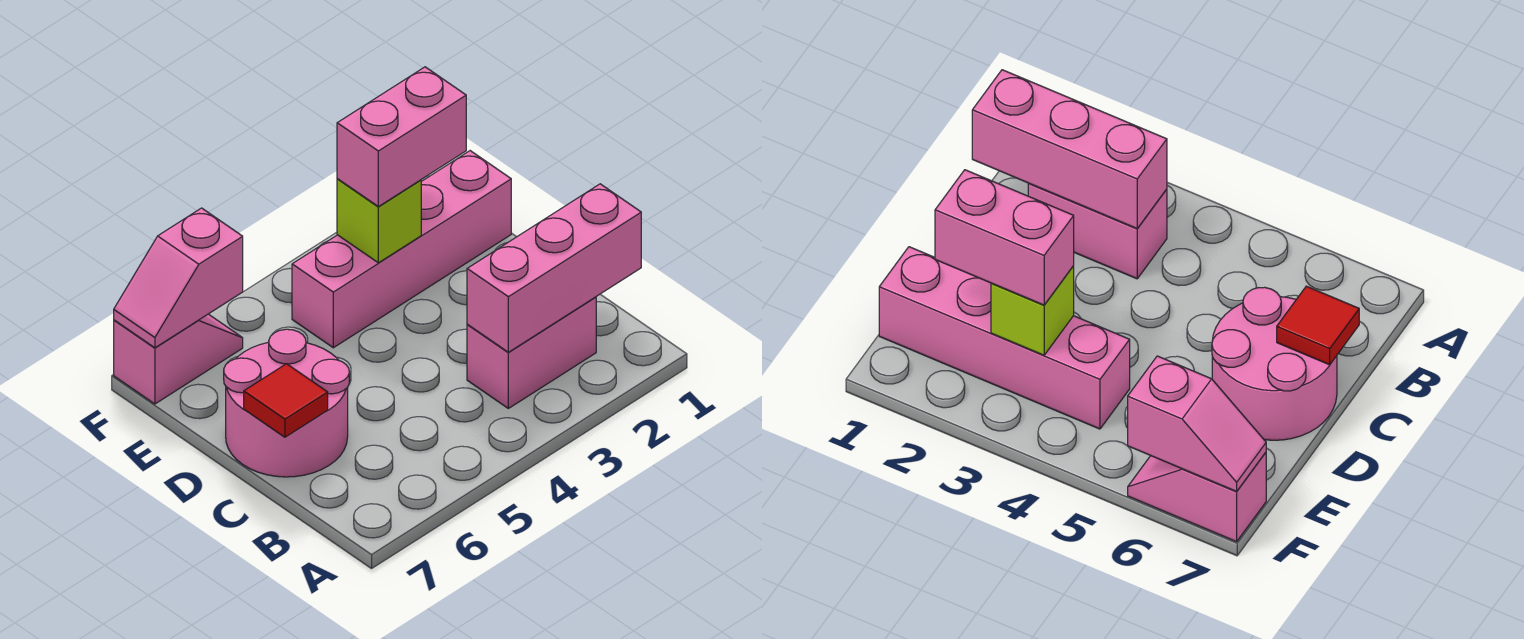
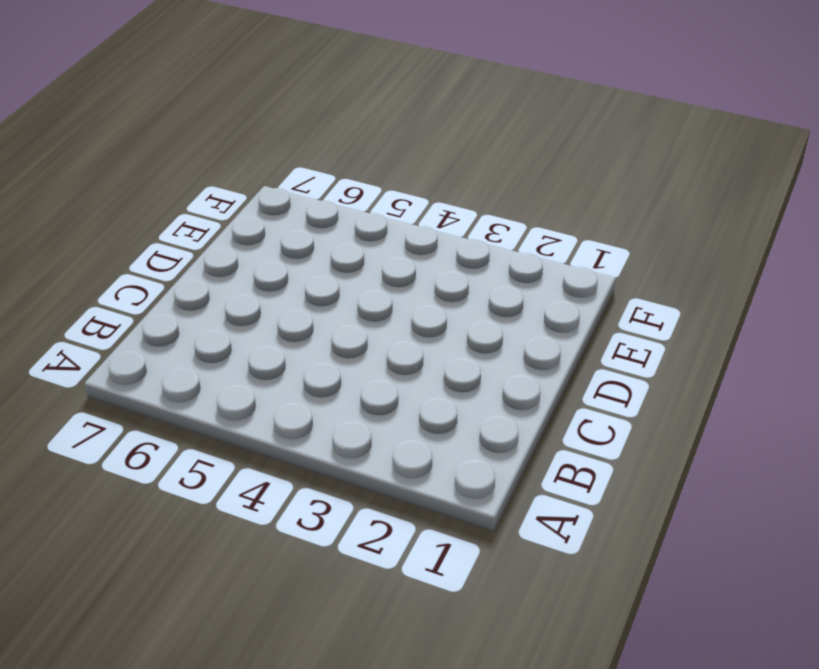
none -> pink 1x2 brick [467,297,596,408]
none -> pink 2x2 round brick [224,329,349,477]

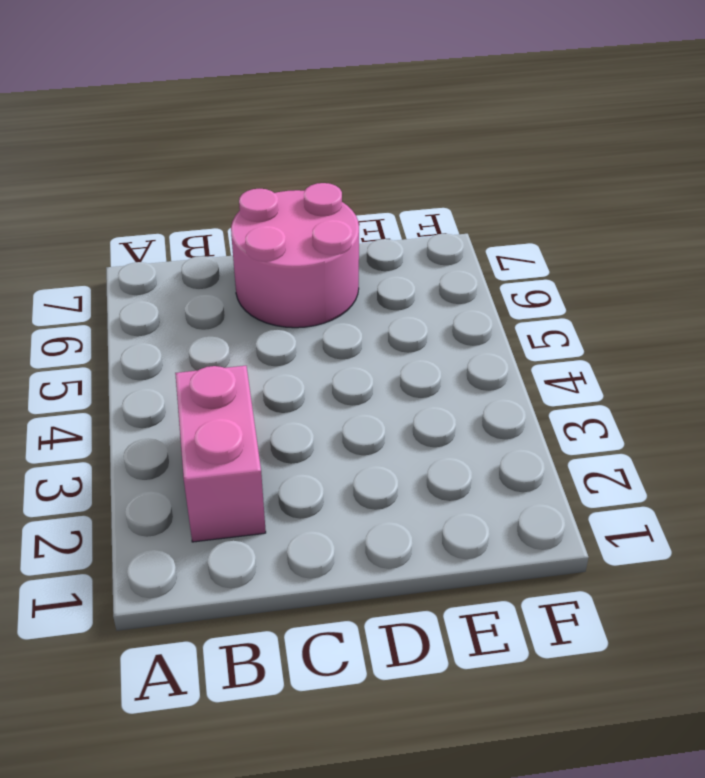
none -> pink 1x4 brick [292,151,511,348]
none -> pink 1x2 slope [114,314,243,404]

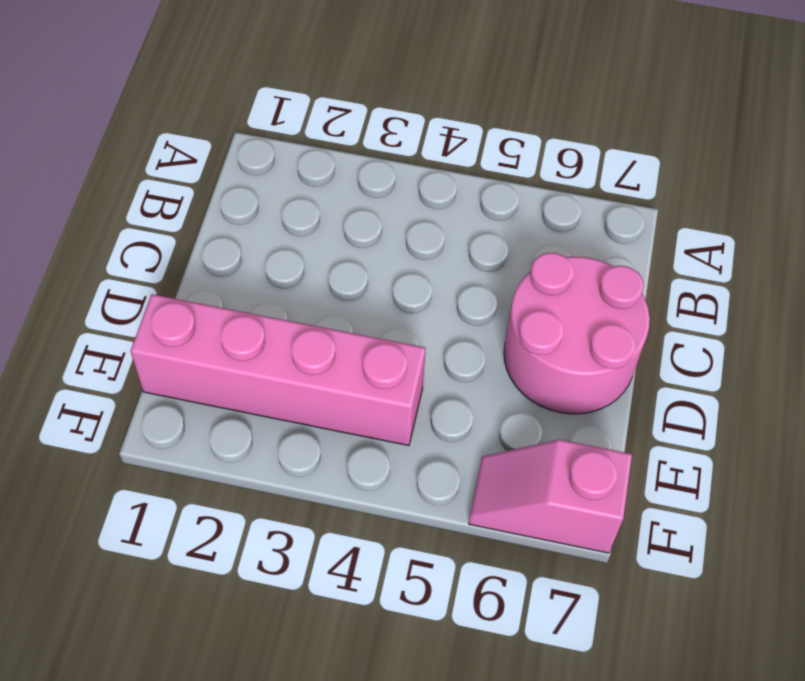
none -> pink 1x2 brick [467,297,596,408]
none -> pink 1x3 brick [467,184,641,352]

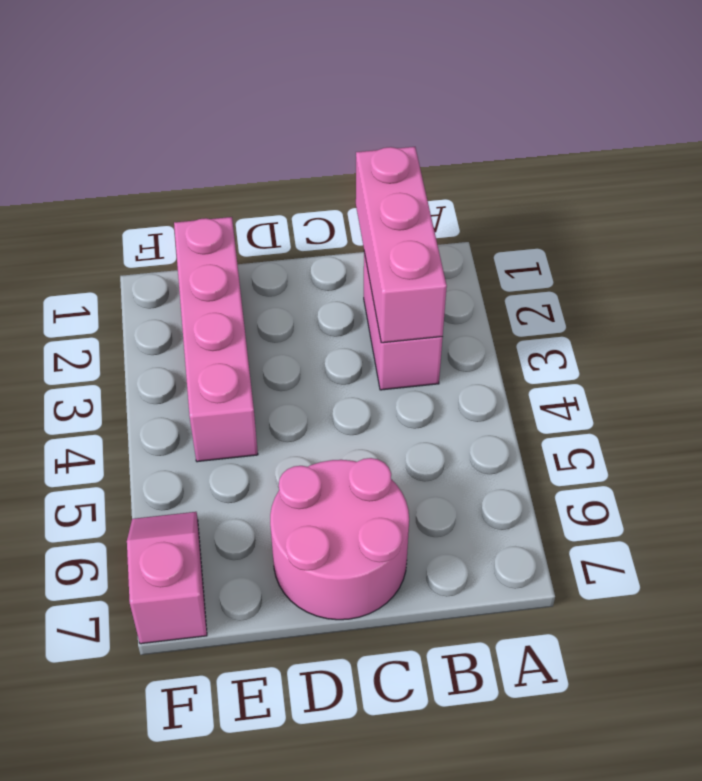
none -> red 1x1 tile [244,364,328,437]
none -> lime 1x1 brick [337,179,421,263]

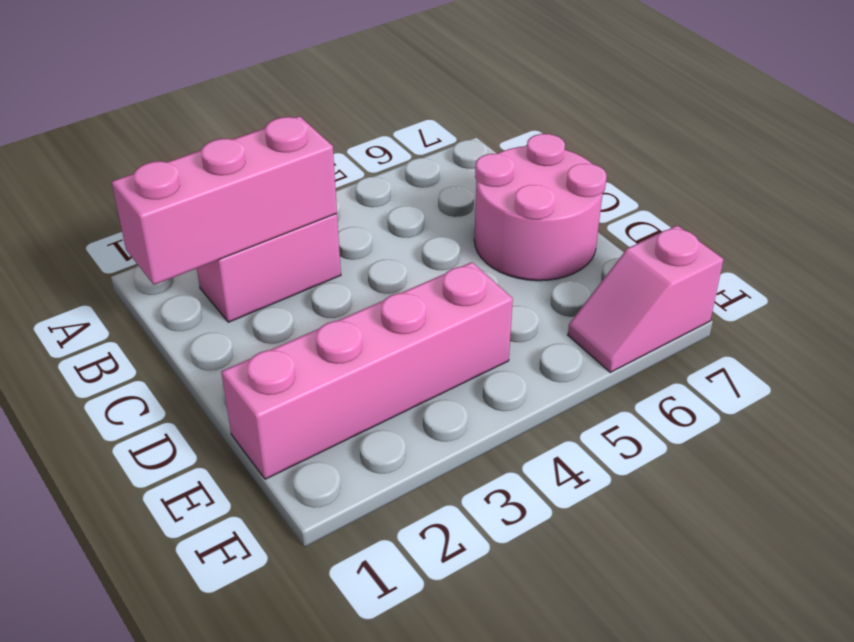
none -> red 1x1 tile [244,364,328,437]
none -> lime 1x1 brick [337,179,421,263]

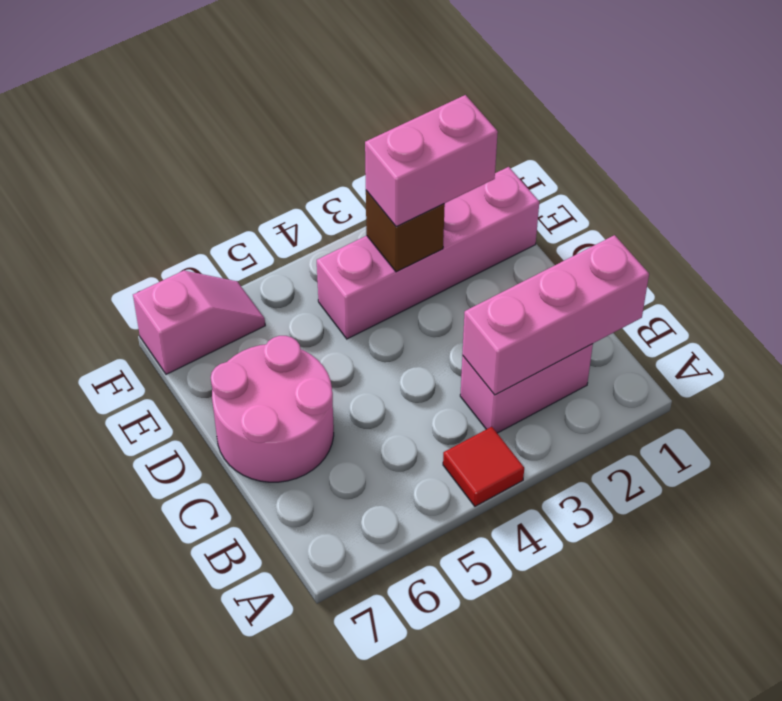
red 1x1 tile [443,427,524,506] -> red 1x1 tile moved to [244,364,328,437]
brown 1x1 brick [366,190,445,272] -> lime 1x1 brick [337,179,421,263]
none -> pink 1x2 slope [114,208,243,348]

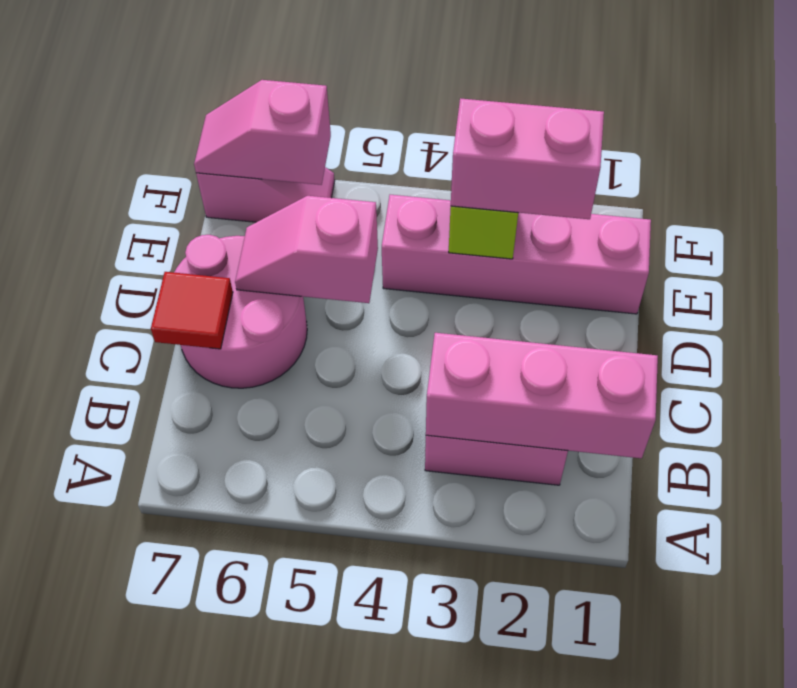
pink 1x2 slope [235,196,378,303] -> none

